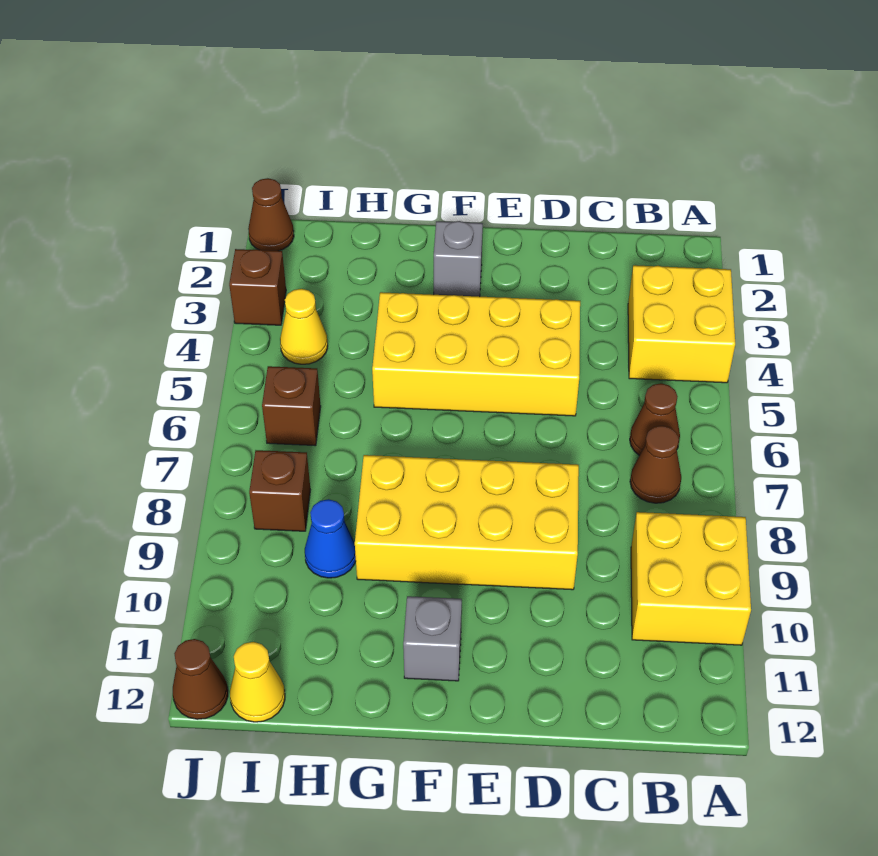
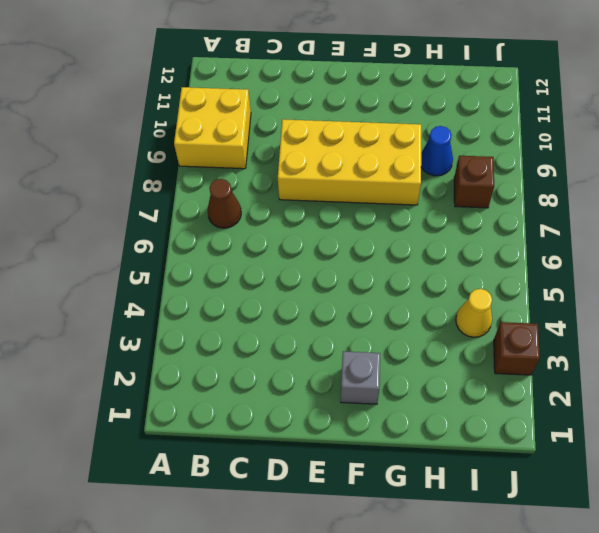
none -> yellow 2x2 brick [628,265,735,383]
none -> brown 1x1 cone [630,383,680,456]
none -> yellow 2x4 brick [372,292,580,416]

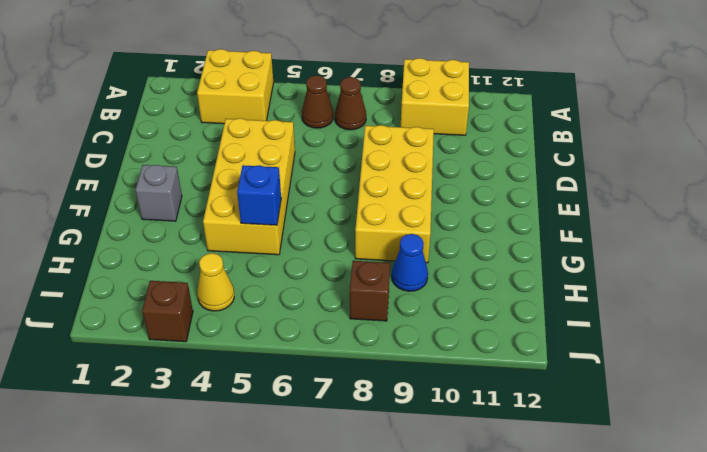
blue 1x1 brick [237,165,281,225] -> none
none -> grey 1x1 brick [403,596,462,681]
none -> brown 1x1 brick [262,366,321,446]
none -> yellow 1x1 cone [230,642,285,722]

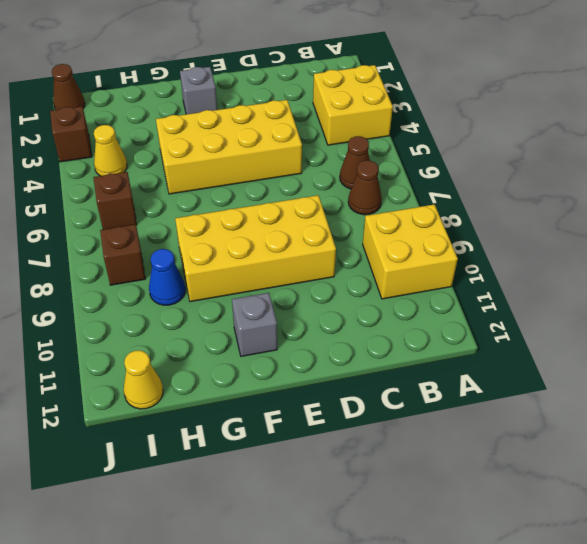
none -> brown 1x1 cone [173,639,228,719]

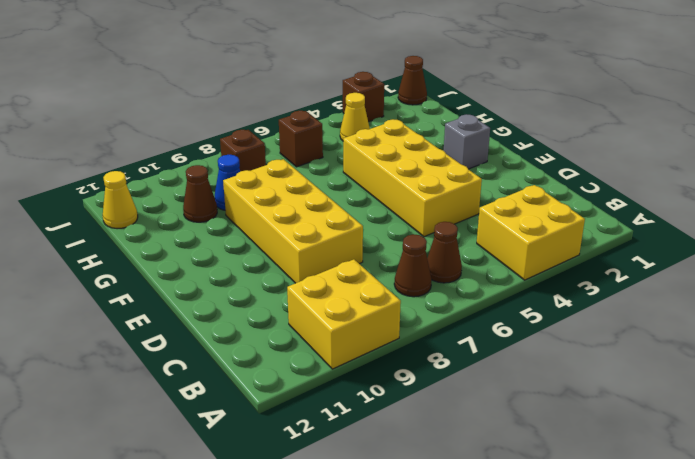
brown 1x1 cone [183,165,217,222] -> brown 1x1 cone moved to [173,639,228,719]
none -> grey 1x1 brick [403,596,462,681]

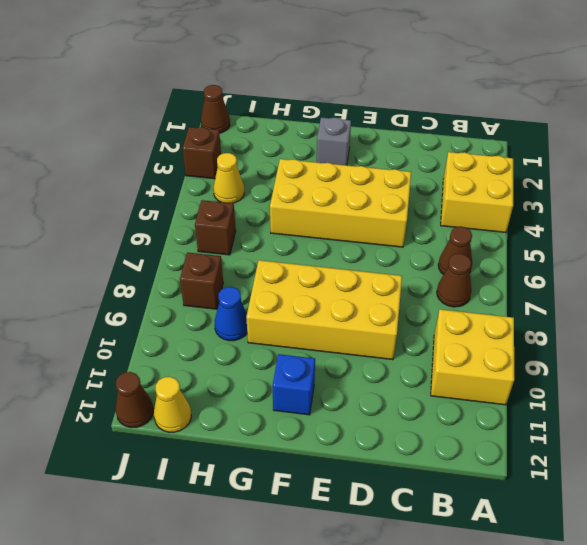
blue 1x1 brick [272,354,315,415] -> grey 1x1 brick [403,596,462,681]

